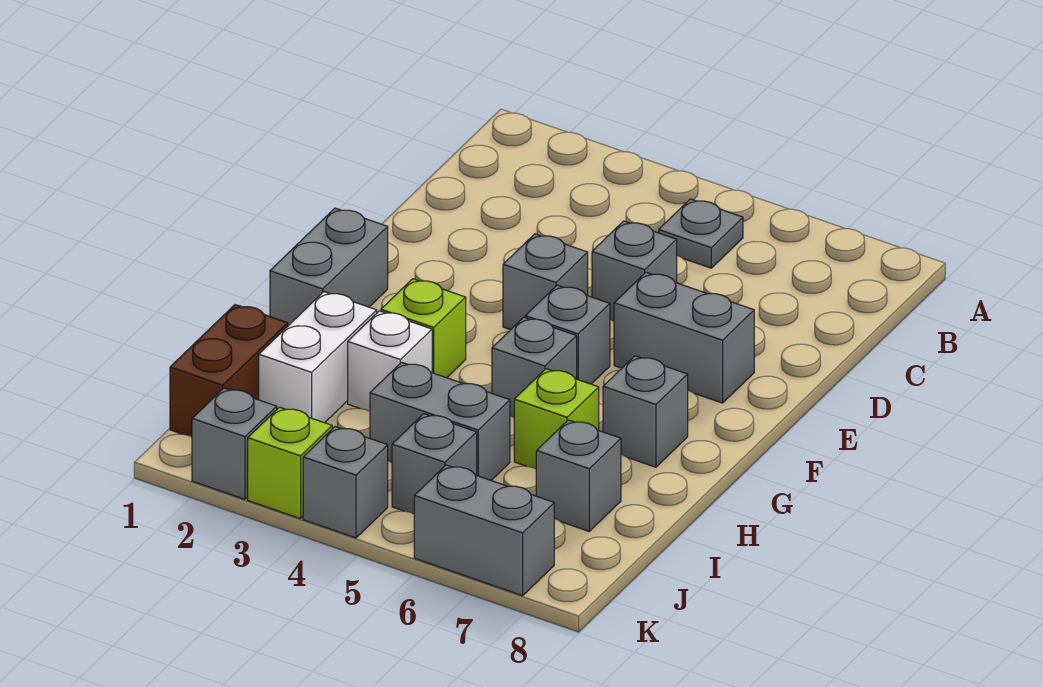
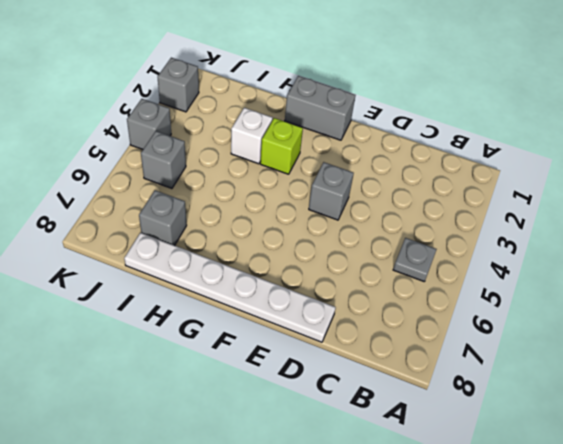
white 1x6 plate [124,233,336,342] -> none
none -> grey 1x1 brick [592,221,677,321]
none -> grey 1x2 brick [614,272,754,403]
none -> grey 1x1 brick [525,285,610,384]

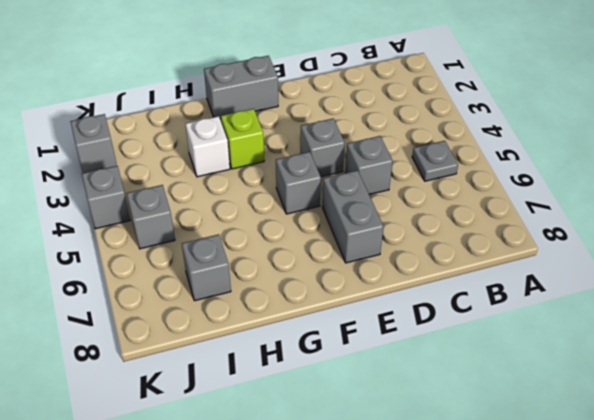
none -> grey 1x1 brick [492,317,577,418]
none -> grey 1x1 brick [603,356,688,467]
none -> white 1x2 brick [259,292,377,423]

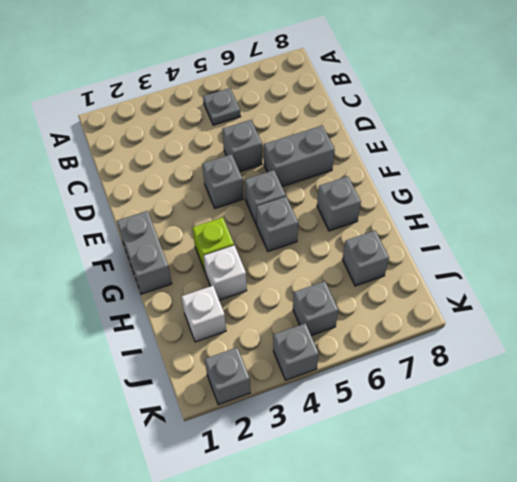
white 1x1 brick [181,286,226,342] -> white 1x2 brick [259,292,377,423]
none -> lime 1x1 brick [514,369,599,469]
none -> brown 1x2 brick [170,305,288,437]
none -> grey 1x2 brick [370,362,510,480]

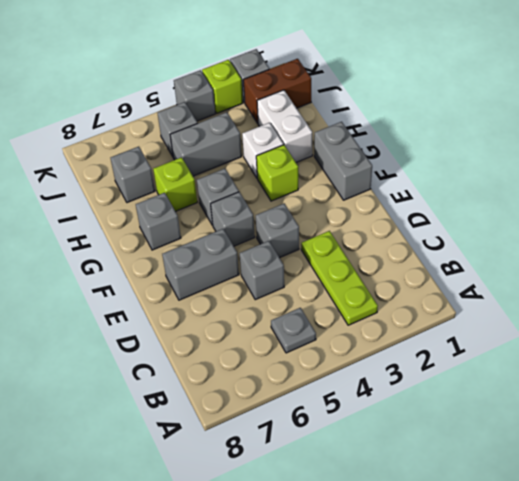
lime 1x3 plate [301,231,378,325] -> none
brown 1x2 brick [243,59,311,123] -> brown 1x2 brick turned to [170,305,288,437]
none -> grey 1x2 brick [414,465,554,596]

